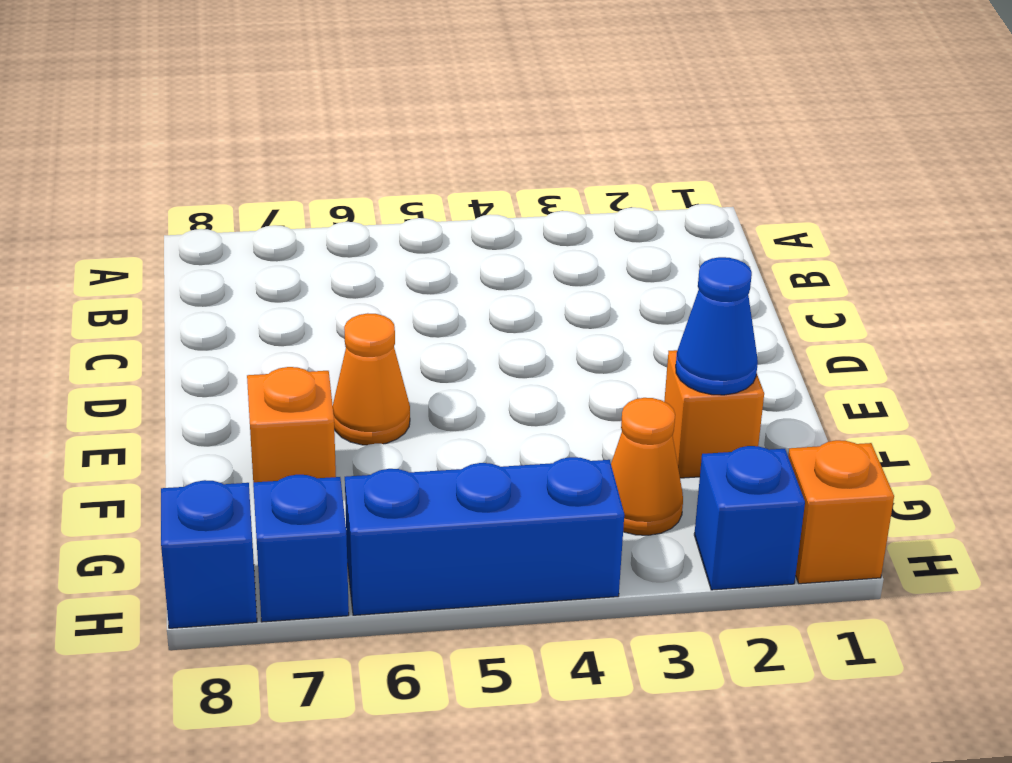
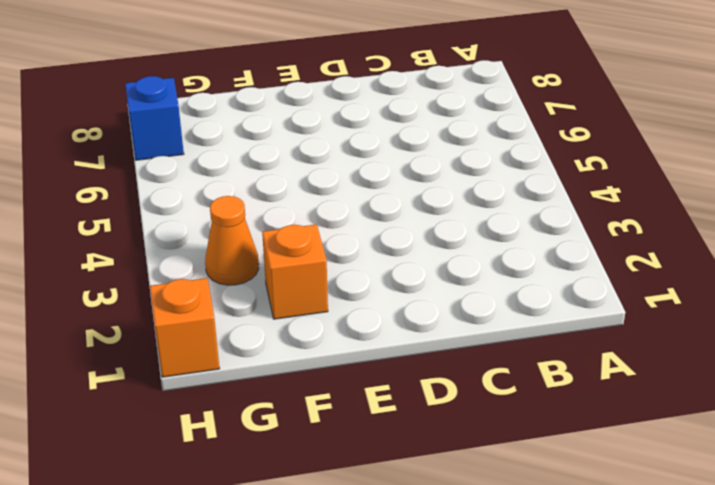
none -> orange 1x1 cone [333,313,410,445]
none -> orange 1x1 brick [247,367,336,482]

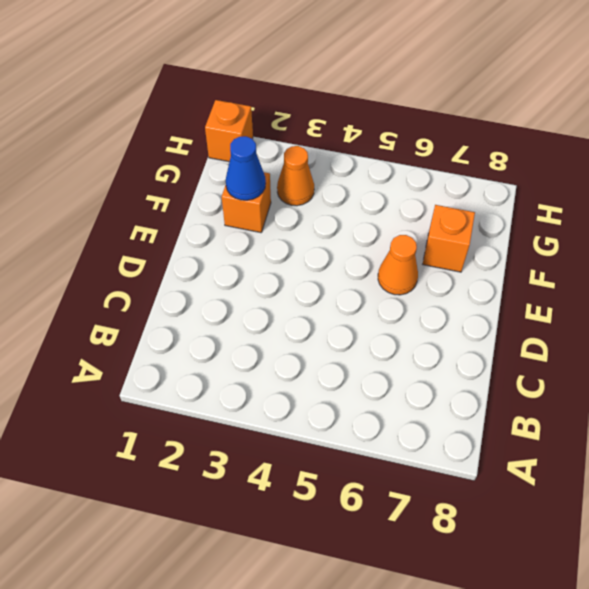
none -> blue 1x1 brick [694,446,805,590]
none -> blue 1x3 brick [345,457,624,615]

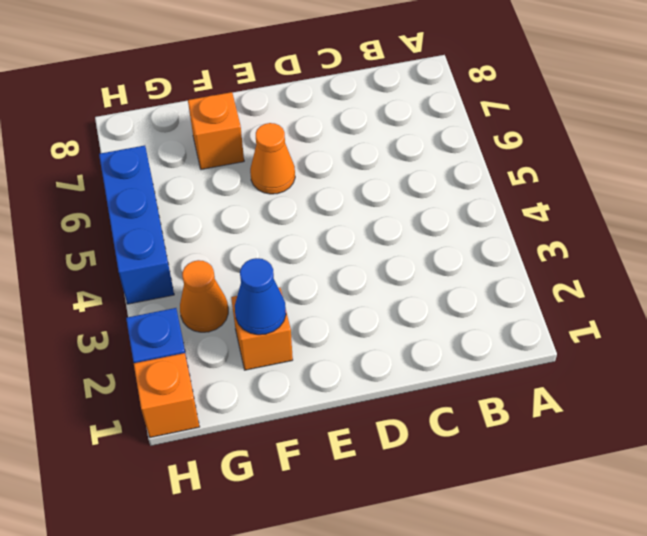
none -> blue 1x1 brick [253,475,349,622]
none -> blue 1x1 brick [161,480,257,628]

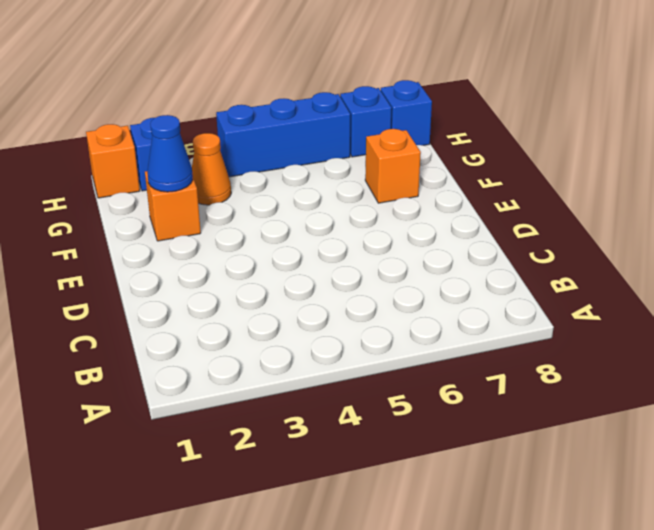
none -> orange 1x1 cone [333,313,410,445]

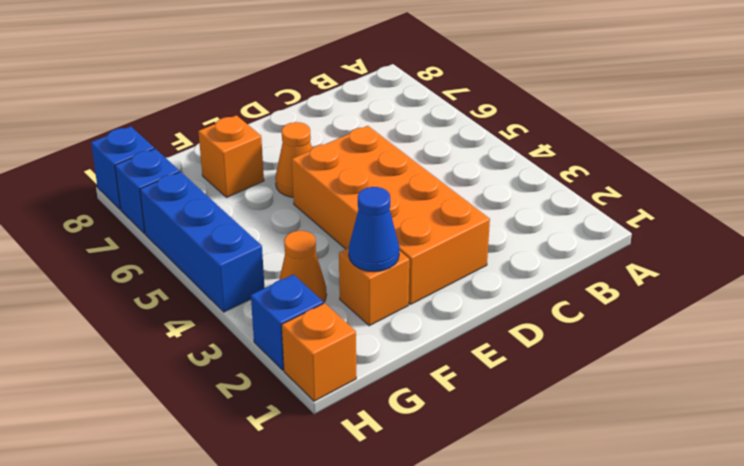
orange 2x4 brick [292,126,490,304] -> none

